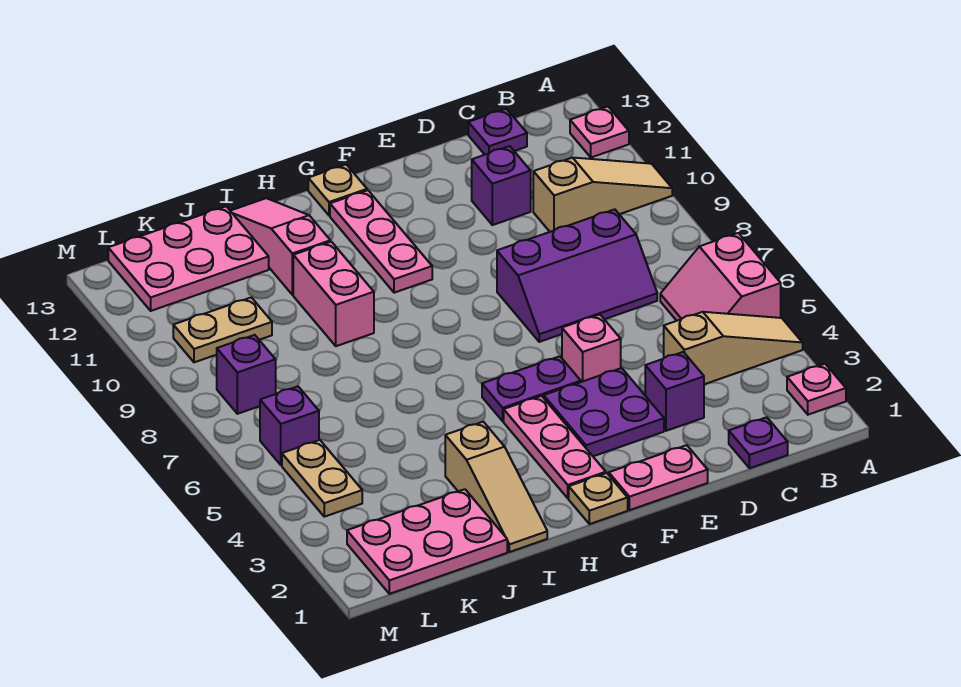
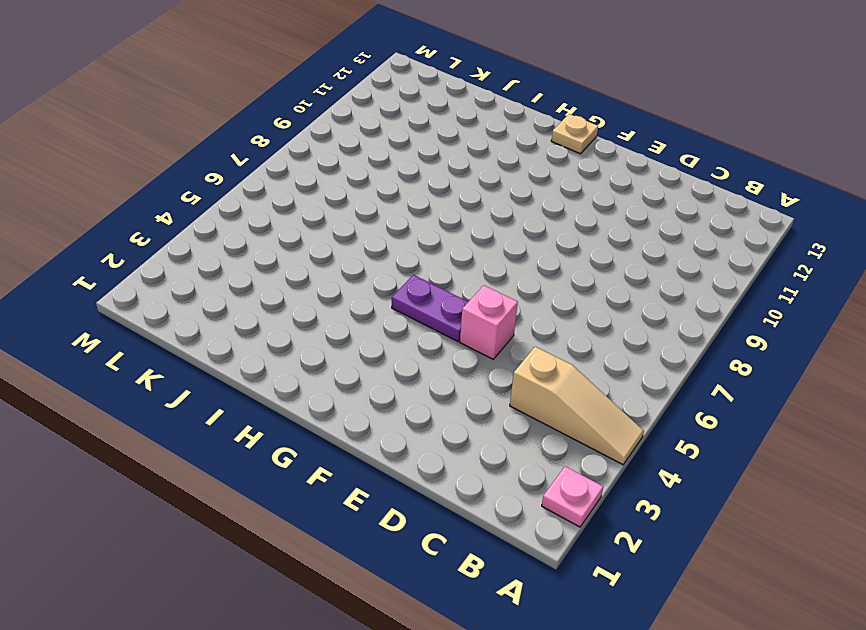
none -> pink 2x2 slope [660,233,781,321]
none -> tan 1x3 slope [533,158,672,232]
none -> pink 1x1 plate [570,107,629,157]

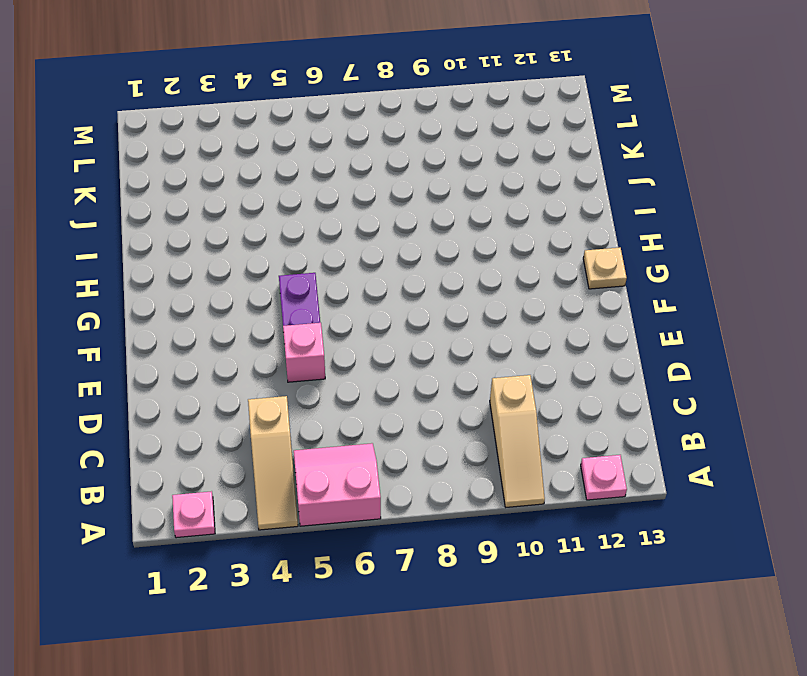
none -> purple 1x1 plate [729,417,788,468]
none -> purple 2x3 slope [497,209,657,342]
none -> purple 1x1 plate [468,109,527,155]

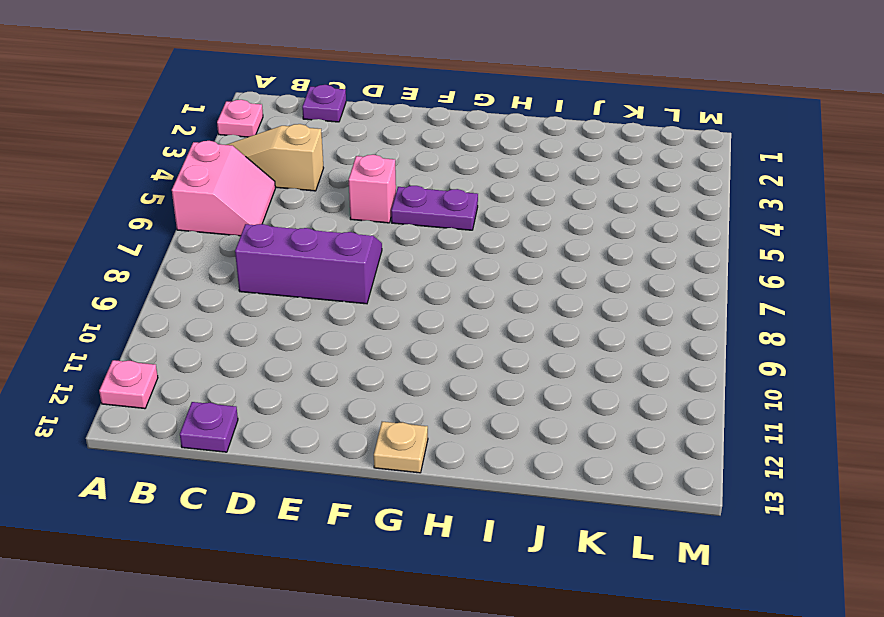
none -> tan 1x3 slope [533,158,672,232]
none -> purple 1x1 brick [645,352,704,431]
none -> purple 1x1 brick [472,146,531,225]

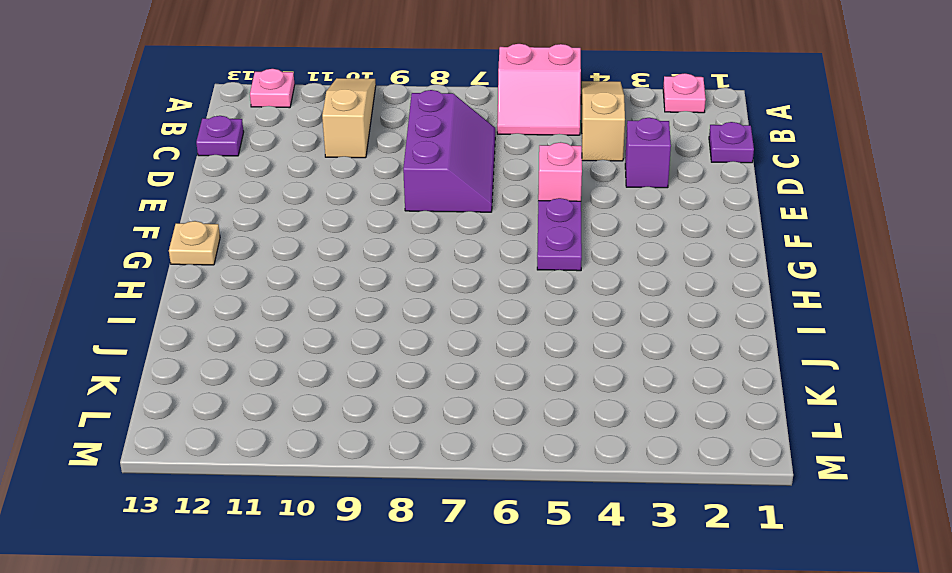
none -> purple 1x1 brick [472,146,531,225]
none -> pink 1x2 plate [609,445,708,510]
none -> purple 2x2 plate [544,368,664,456]

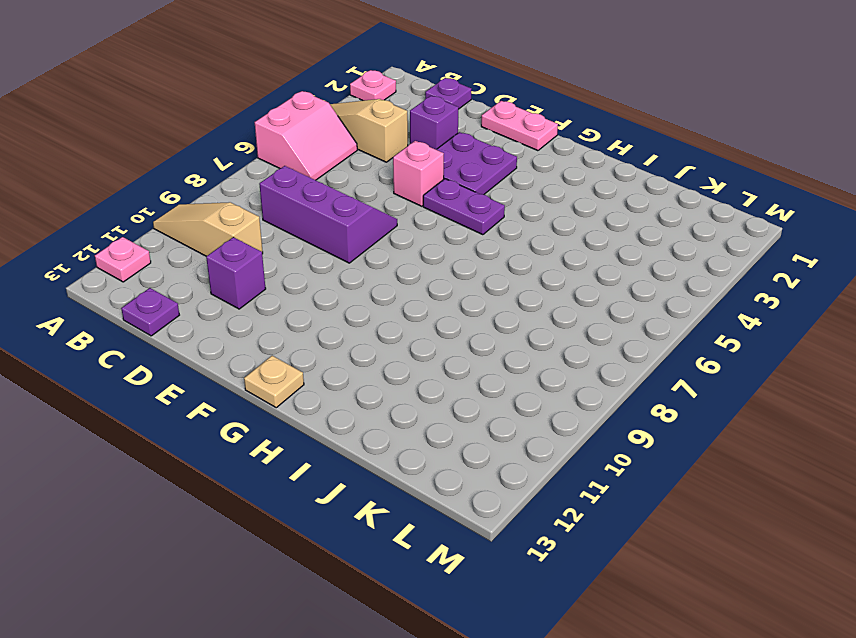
none -> tan 1x1 plate [569,473,628,524]
none -> pink 1x3 plate [504,396,606,498]
none -> pink 1x3 plate [330,190,432,293]

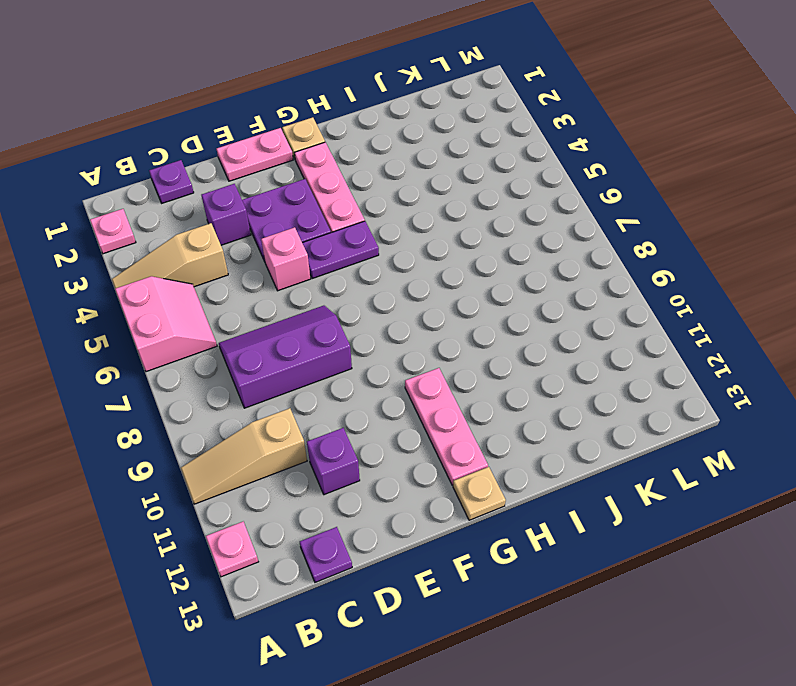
none -> tan 1x3 slope [445,422,547,552]
none -> pink 1x2 brick [293,242,374,346]
none -> pink 1x3 slope [231,198,330,295]

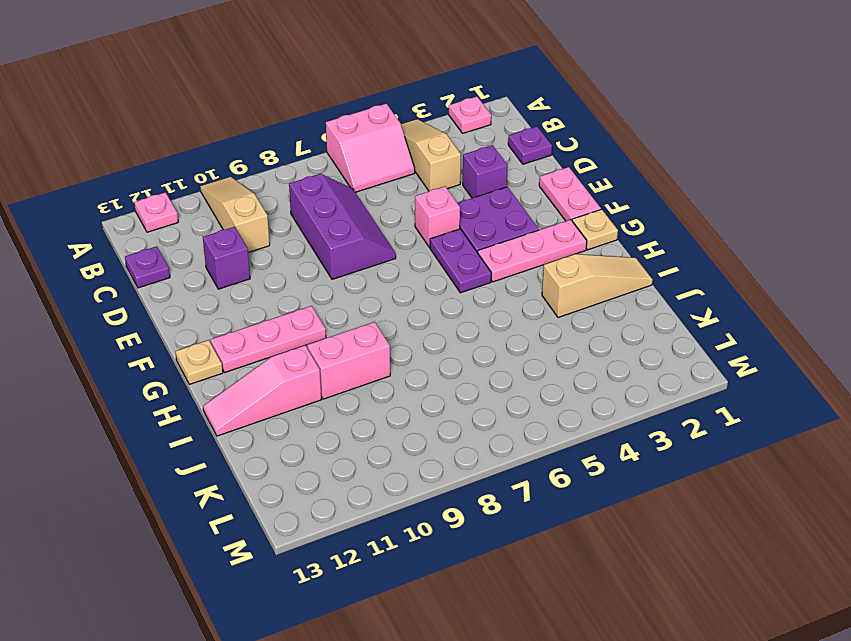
none -> pink 2x3 plate [347,489,507,594]
none -> pink 2x3 plate [108,206,269,311]
none -> tan 1x2 plate [173,297,272,362]

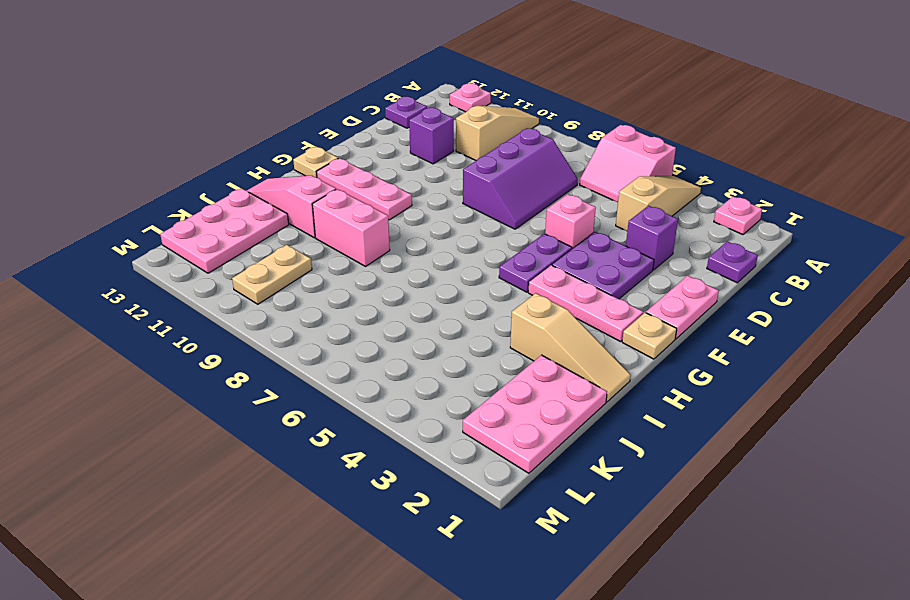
none -> tan 1x2 plate [282,440,362,517]
none -> purple 1x1 brick [260,387,319,465]
none -> purple 1x1 brick [217,335,276,414]

